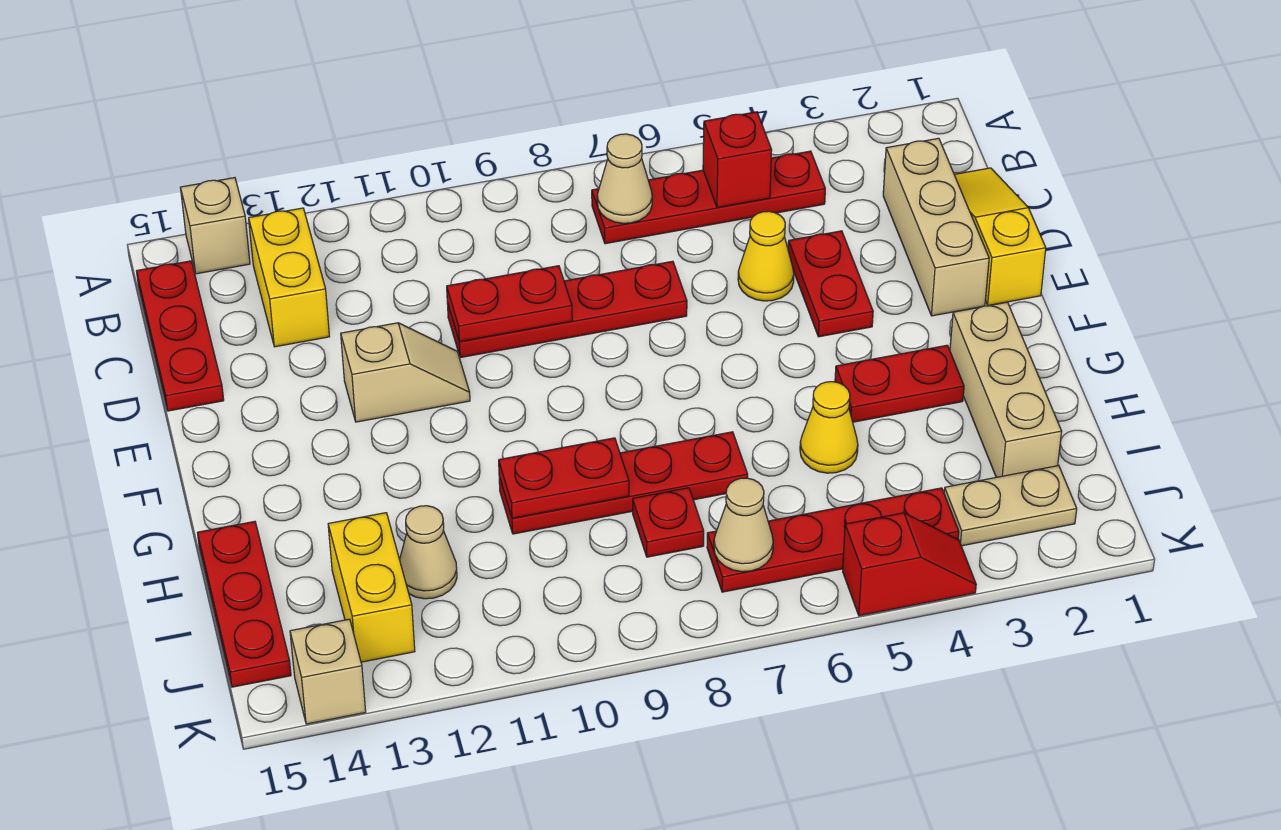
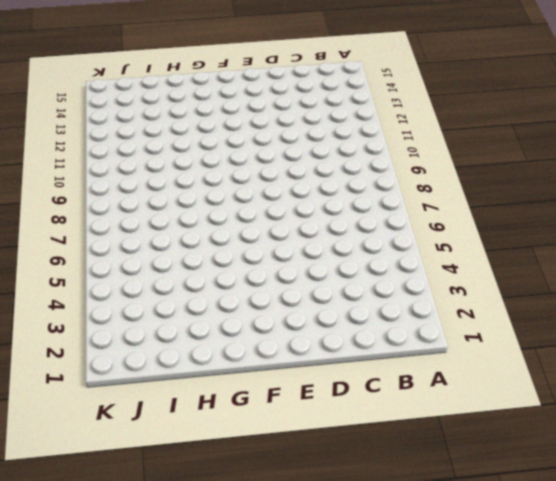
none -> tan 1x1 brick [180,178,250,274]
none -> red 1x4 plate [592,151,825,244]
none -> yellow 1x2 brick [249,208,330,347]

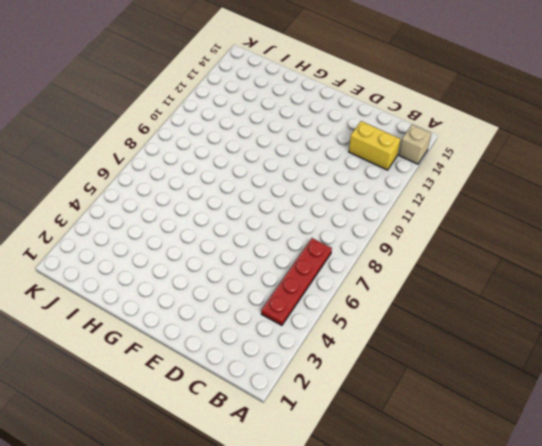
none -> red 1x3 plate [137,261,224,411]
none -> yellow 1x3 slope [954,168,1046,306]
none -> tan 1x3 brick [883,138,989,316]

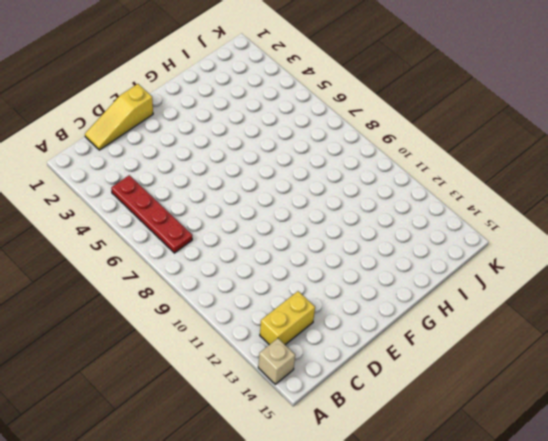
none -> red 1x3 plate [137,261,224,411]
none -> tan 1x3 brick [883,138,989,316]
none -> red 1x2 plate [788,231,873,337]

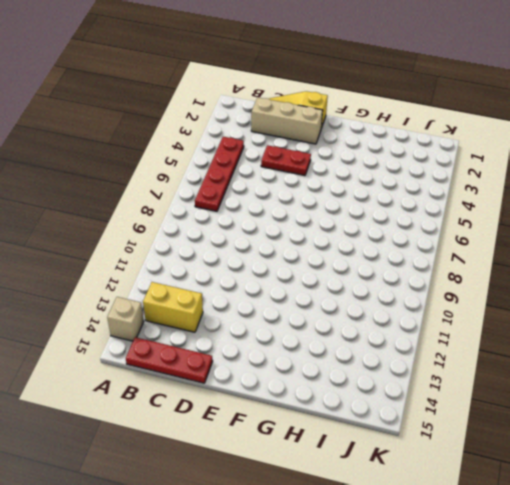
none -> yellow 1x1 cone [738,211,794,301]
none -> red 1x4 plate [447,261,687,358]
none -> tan 1x2 slope [341,323,470,422]

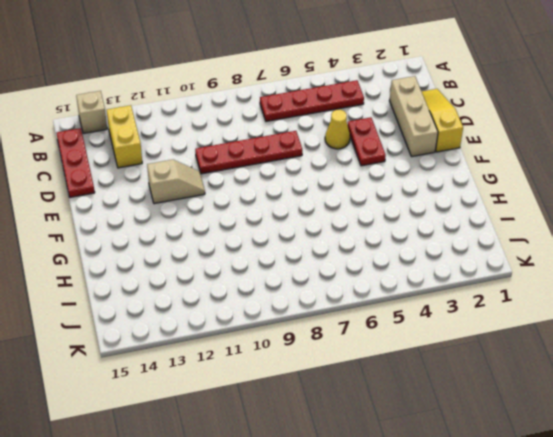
none -> tan 1x3 brick [950,302,1062,477]
none -> red 1x2 plate [835,345,964,422]
none -> yellow 1x1 cone [800,382,858,473]

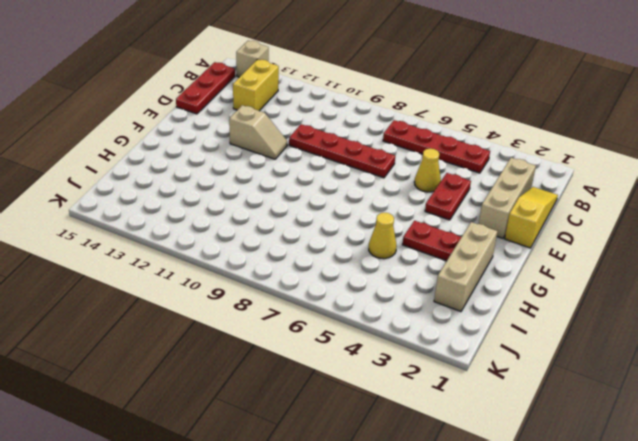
none -> red 1x4 plate [499,432,748,534]
none -> red 1x3 plate [197,521,291,687]
none -> red 1x1 plate [633,488,704,557]

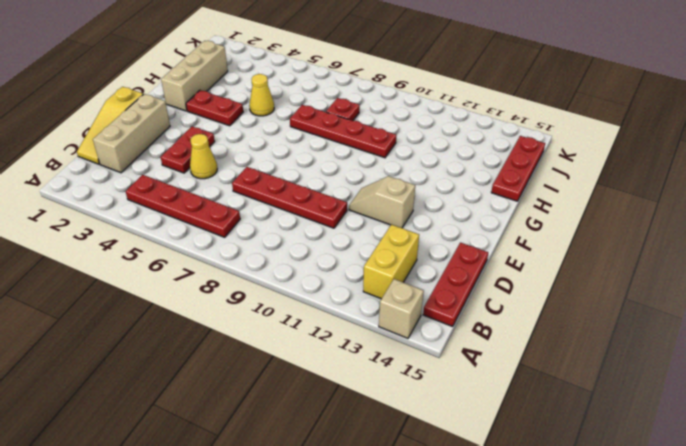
none -> tan 1x1 cone [400,506,457,599]
none -> yellow 1x2 brick [328,513,415,662]
none -> tan 1x2 plate [944,466,1077,546]

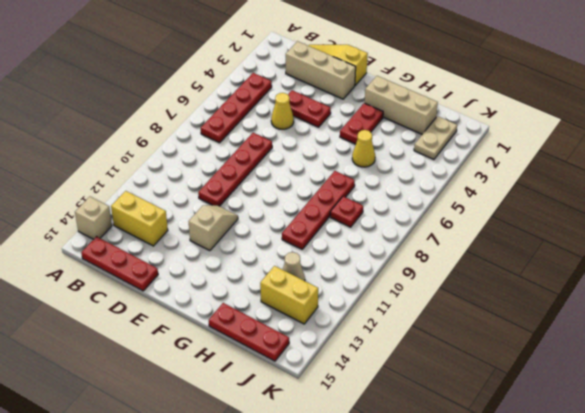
none -> red 1x4 plate [707,488,959,592]
none -> red 1x2 slope [843,513,976,616]
none -> tan 1x1 brick [290,619,366,724]

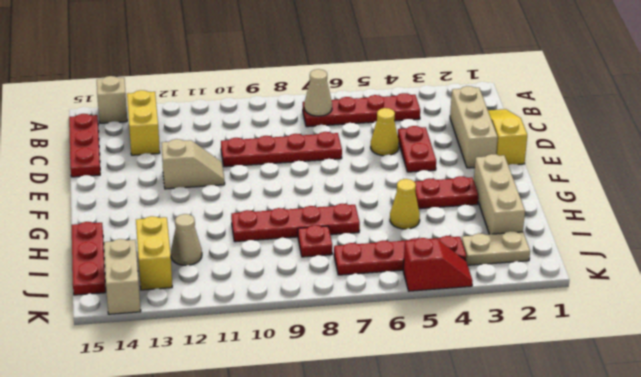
tan 1x2 brick [104,239,141,314] -> tan 1x1 brick [290,619,366,724]
none -> red 1x1 brick [703,112,772,208]
none -> red 1x2 plate [447,266,572,342]
none -> red 1x2 plate [499,438,629,518]

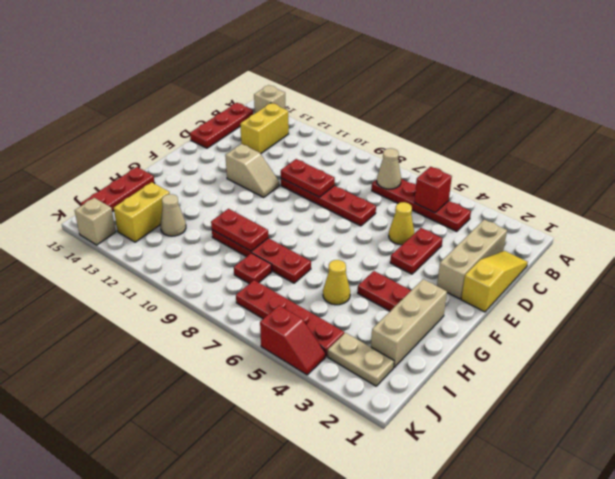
none -> tan 1x1 cone [714,478,773,572]

